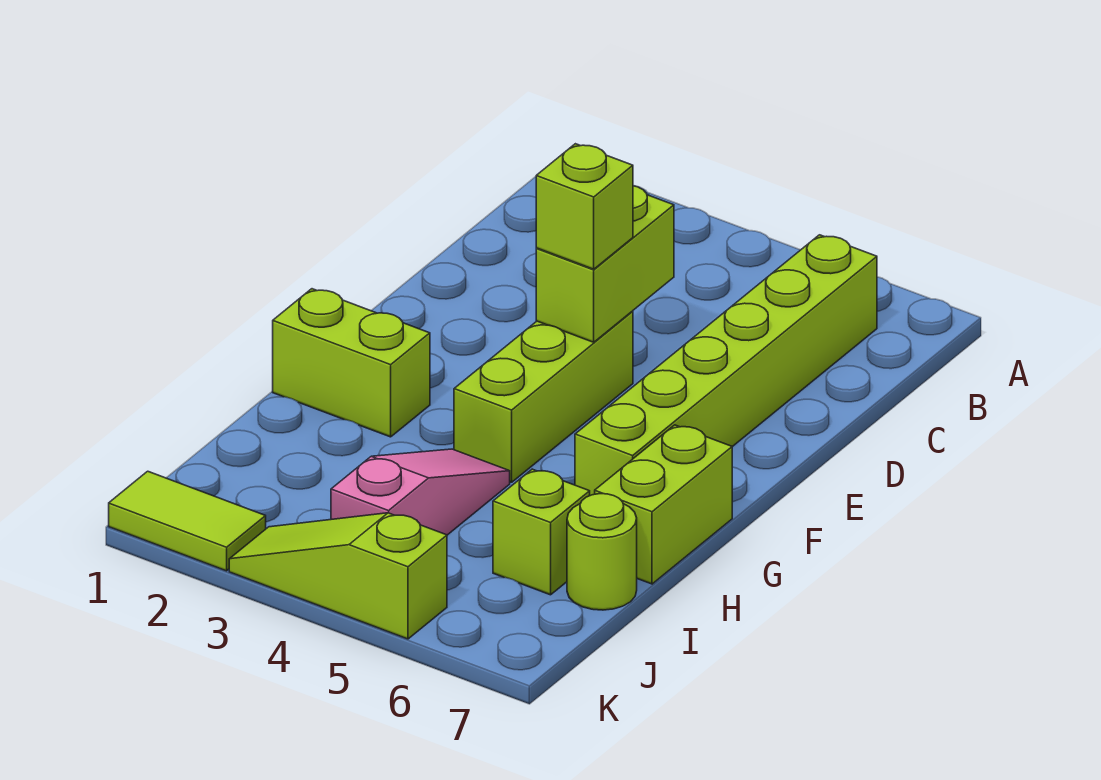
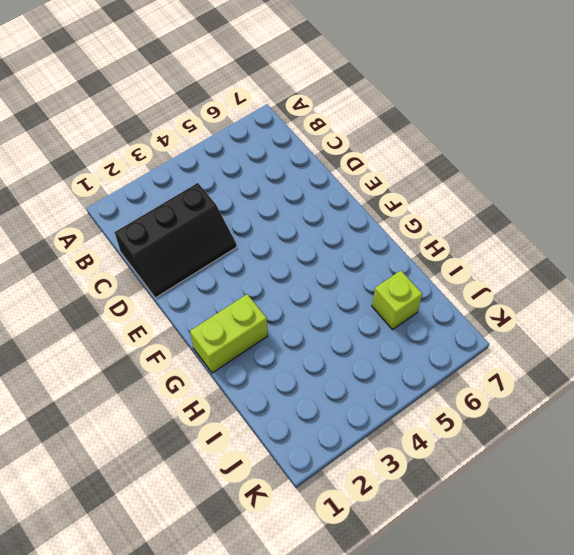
black 2x3 slope [115,183,237,298] -> none
none -> lime 1x6 brick [575,235,877,496]
none -> lime 1x3 brick [454,311,633,482]

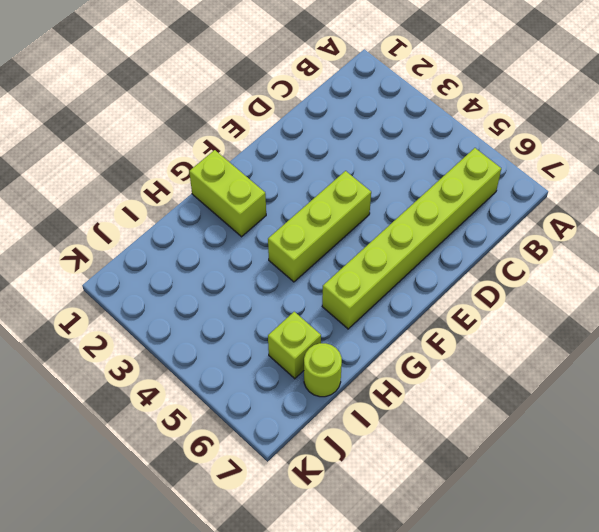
none -> lime 1x2 brick [595,425,732,584]
none -> pink 1x3 slope [331,449,510,535]

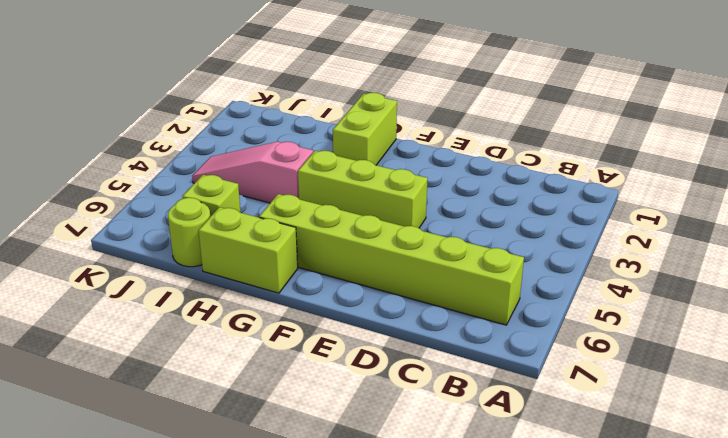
pink 1x3 slope [192,142,313,203] -> pink 1x3 slope turned to [331,449,510,535]
none -> lime 1x2 tile [109,471,266,571]
none -> lime 1x3 slope [229,513,447,639]

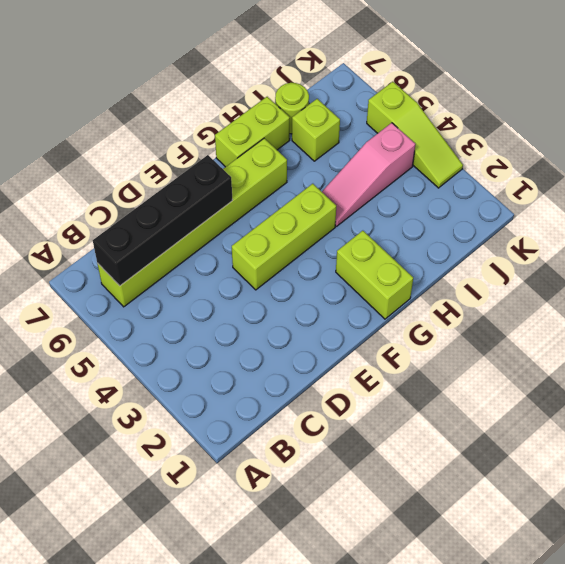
black 1x4 brick [93,155,233,286] -> none
none -> lime 1x2 tile [109,471,266,571]
none -> lime 1x2 brick [536,186,674,342]

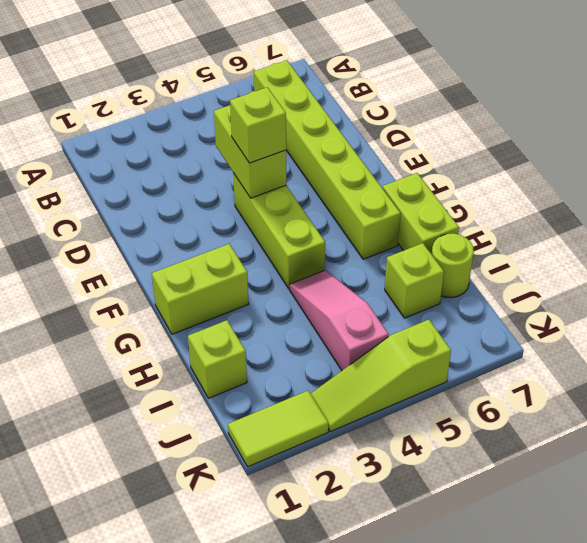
lime 1x1 brick [188,320,247,398] -> none

